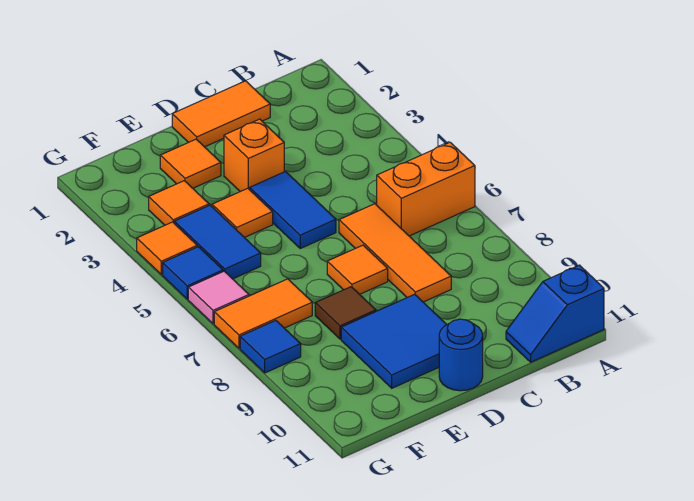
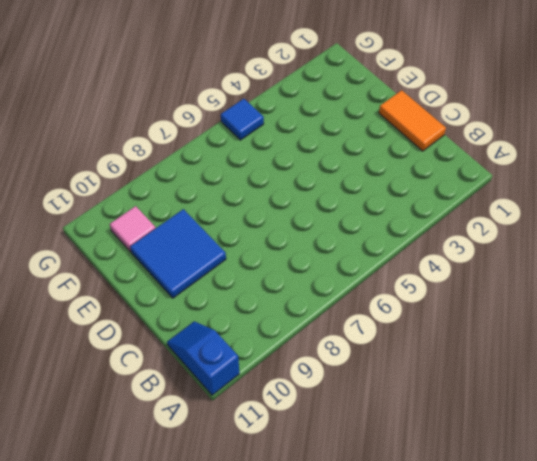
pink 1x1 tile [110,206,156,252] -> pink 1x1 tile moved to [188,271,249,324]
none -> orange 1x2 brick [377,142,475,236]
none -> orange 1x3 tile [339,204,451,302]
none -> orange 1x1 brick [224,119,284,192]

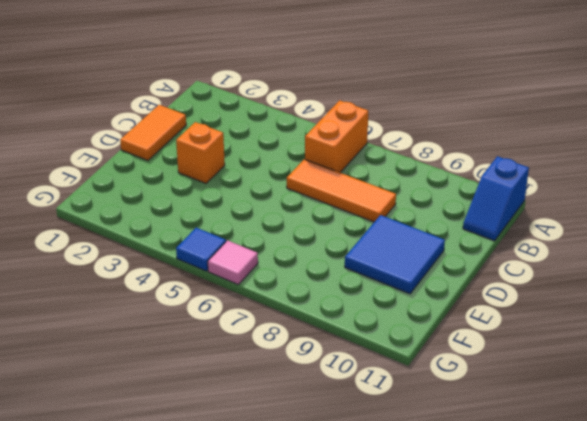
none -> blue 1x2 tile [250,172,336,248]
none -> orange 1x1 tile [327,245,388,294]
none -> blue 1x1 round brick [439,319,483,391]

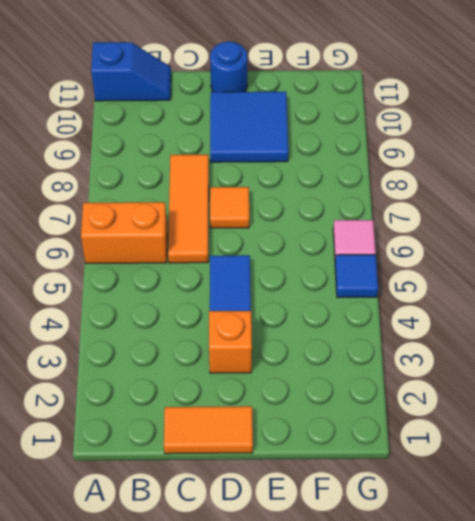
none -> orange 1x1 tile [160,139,221,188]
none -> orange 1x1 tile [212,188,273,238]
none -> brown 1x1 tile [315,287,376,339]

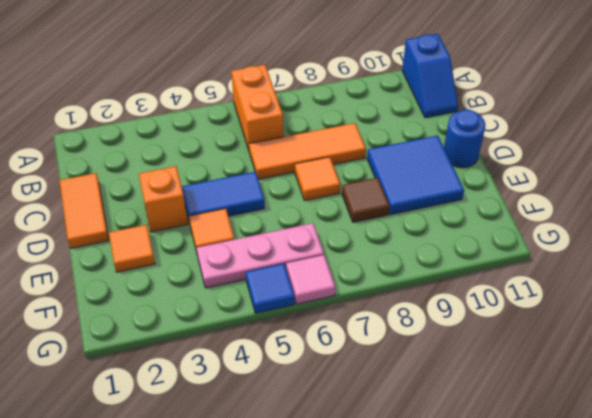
pink 1x3 plate [196,223,324,288] -> blue 1x2 tile [174,205,261,279]
none -> orange 1x1 tile [149,181,209,225]
none -> orange 1x2 tile [214,279,312,348]
none -> orange 1x1 tile [137,222,197,275]

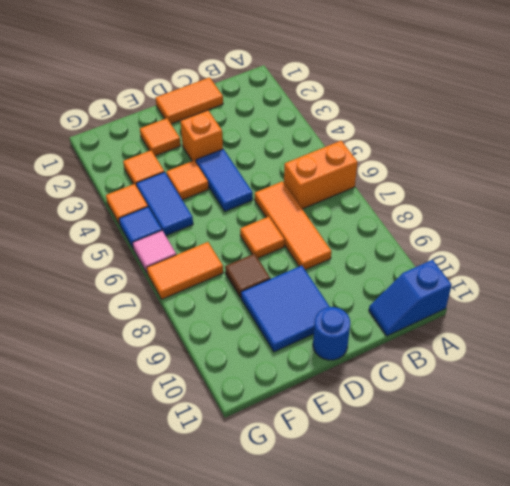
none -> blue 1x1 tile [240,320,301,373]

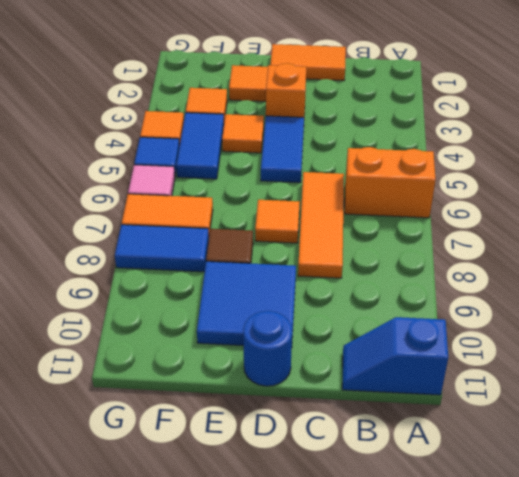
blue 1x2 tile [115,225,209,272] -> blue 1x1 tile [240,320,301,373]

